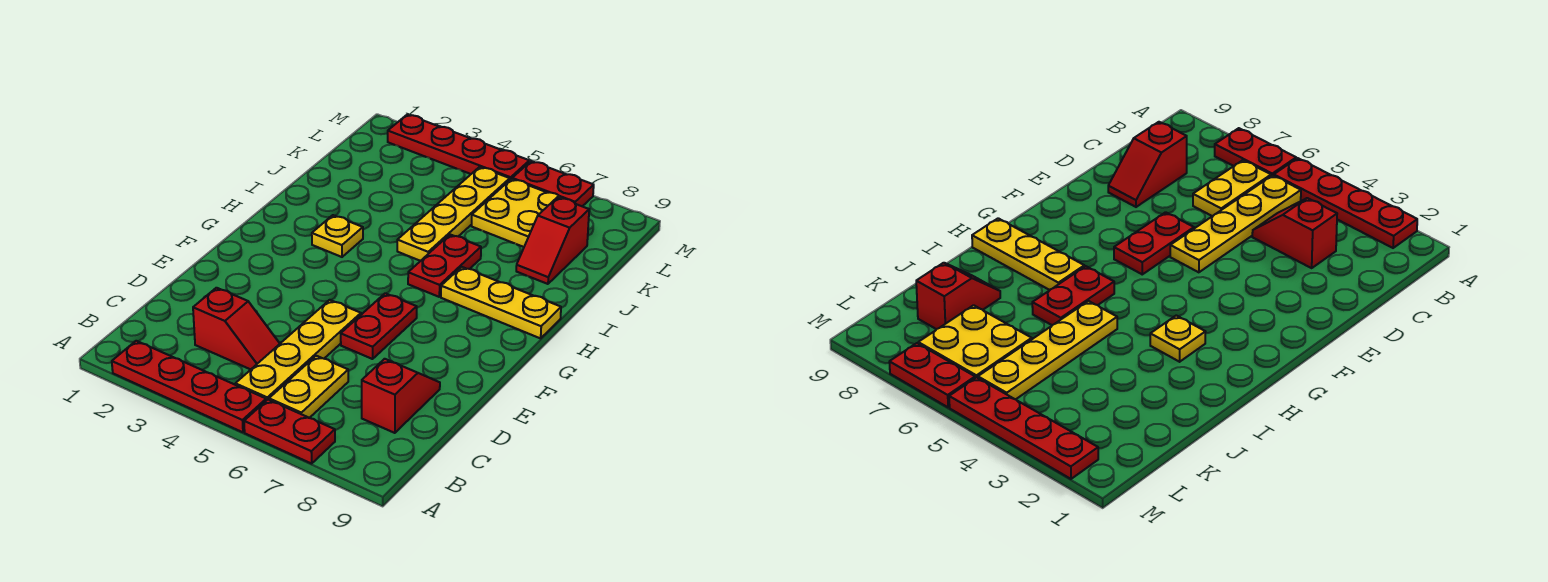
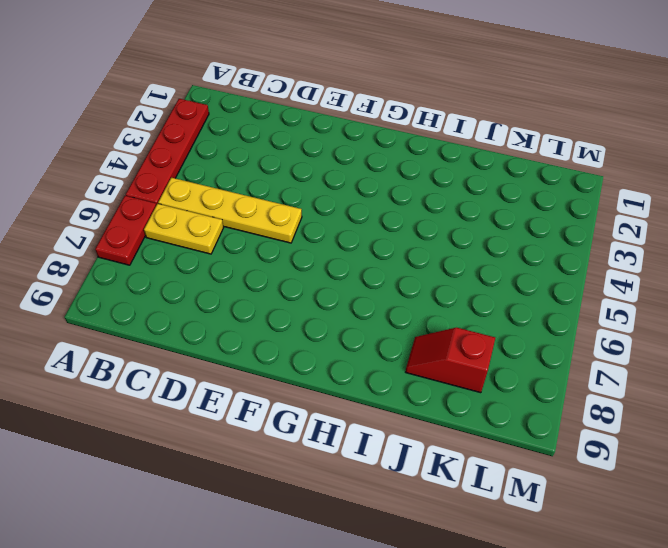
none -> red 1x2 slope [193,288,280,369]
none -> red 1x2 slope [362,359,440,433]
none -> red 1x2 plate [341,293,417,359]

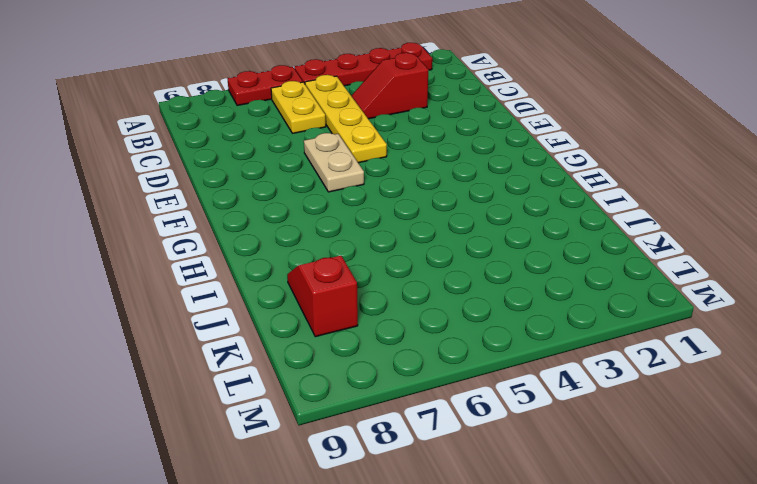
tan 1x2 plate [304,133,364,192] -> red 1x2 plate [341,293,417,359]
none -> red 1x2 slope [362,359,440,433]
none -> yellow 1x1 plate [312,215,363,257]
none -> red 1x2 plate [408,235,481,297]

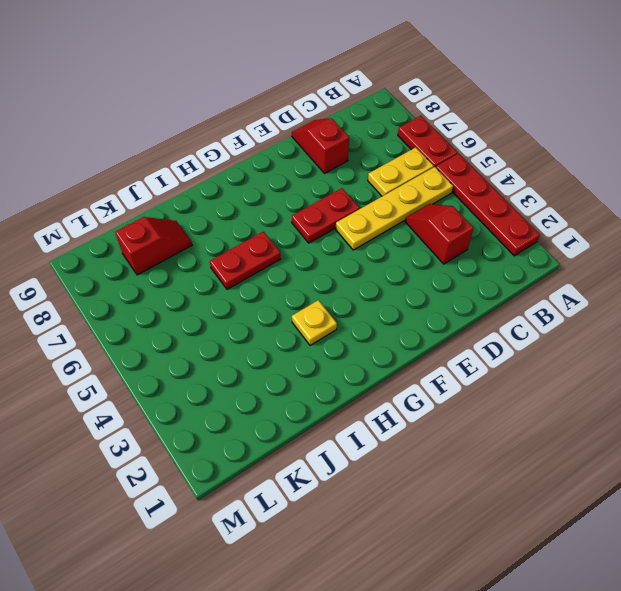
red 1x2 slope [292,118,349,173] -> red 1x2 slope turned to [362,359,440,433]
none -> yellow 1x3 plate [441,267,561,338]
none -> yellow 1x4 plate [397,167,510,261]
none -> yellow 2x2 plate [472,179,563,247]

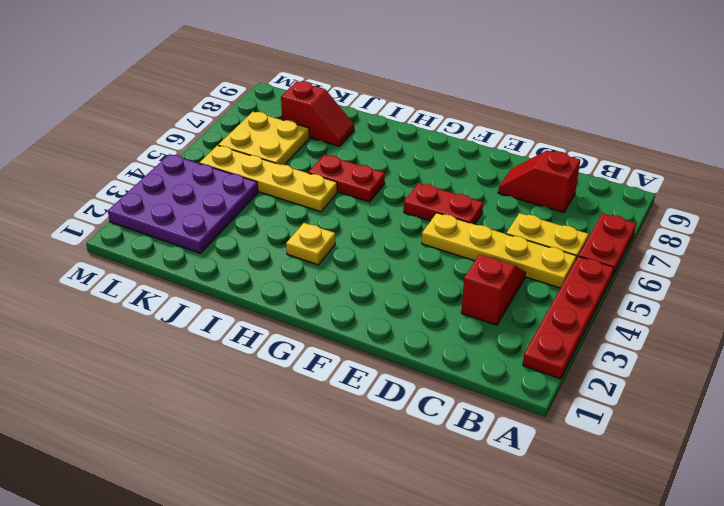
purple 3x3 plate [108,154,258,253] -> red 1x4 plate [388,115,529,180]
none -> yellow 1x3 plate [441,267,561,338]
none -> red 1x2 plate [512,161,594,206]

